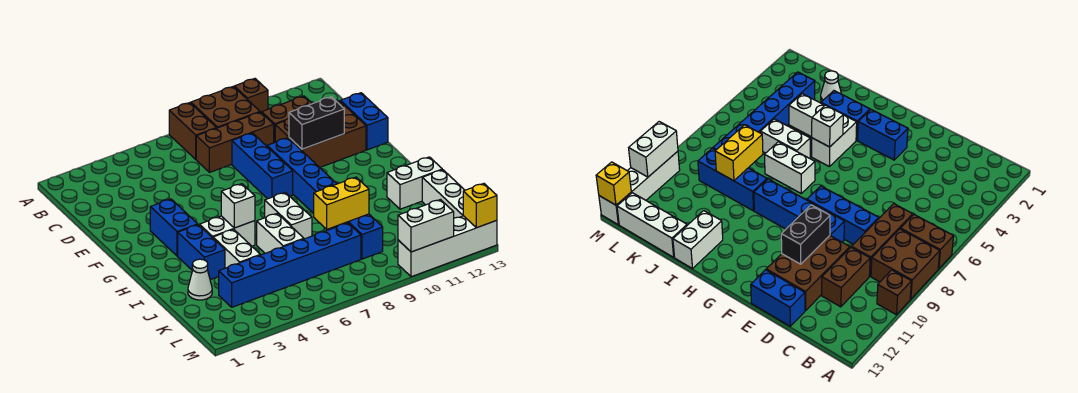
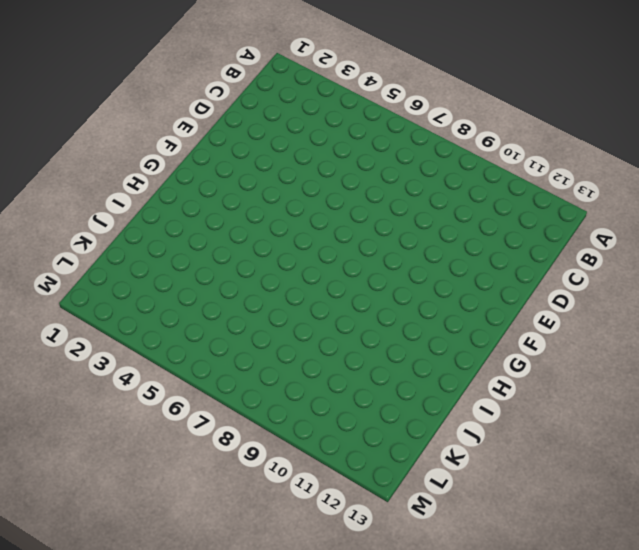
none -> brown 1x2 brick [169,103,216,159]
none -> brown 2x2 brick [191,86,260,128]
none -> brown 1x1 brick [234,79,268,113]

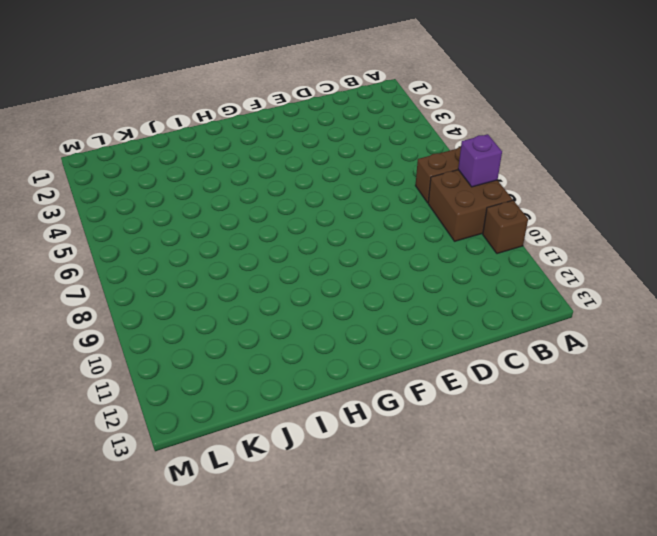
purple 1x1 brick [458,134,502,187] -> none
none -> brown 1x3 brick [196,112,274,172]
none -> brown 1x2 brick [262,96,312,143]
none -> blue 1x3 brick [232,133,293,199]

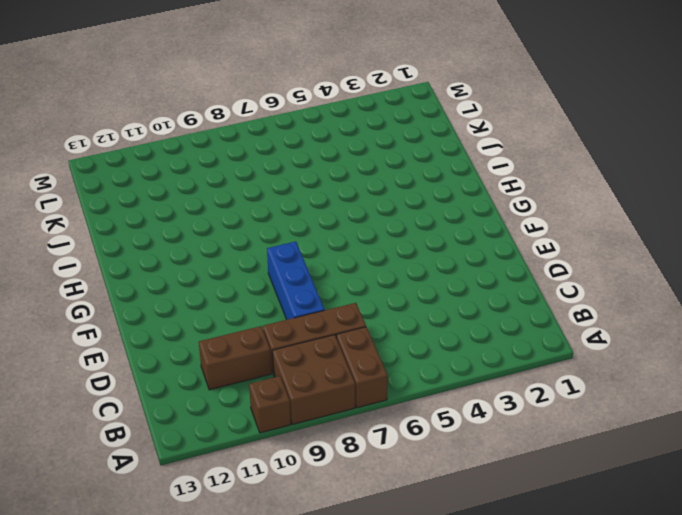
none -> brown 2x3 brick [275,101,366,167]
none -> blue 1x2 brick [341,93,388,150]
none -> blue 1x4 brick [267,138,337,214]

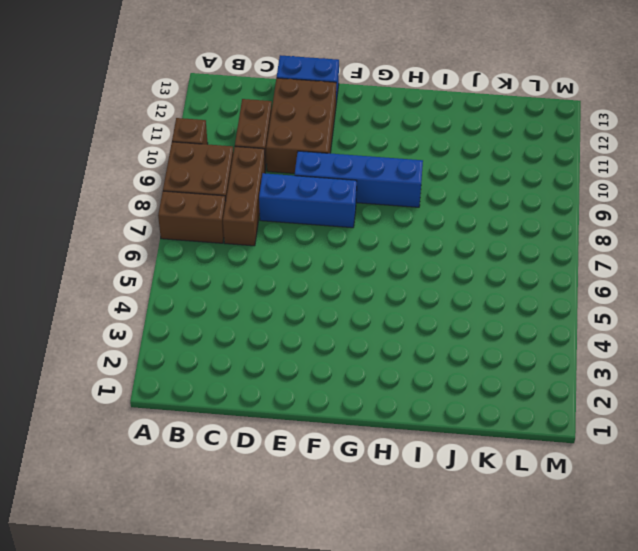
none -> blue 1x2 brick [150,199,198,256]
none -> blue 1x2 brick [178,225,225,280]
none -> white 1x2 brick [199,216,255,246]

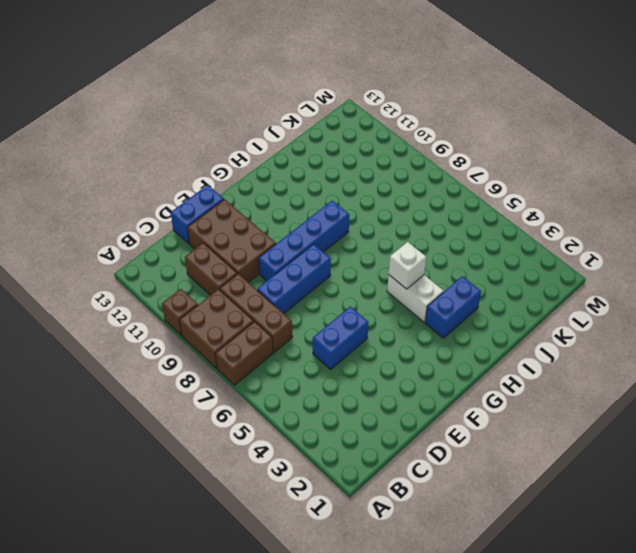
blue 1x2 brick [313,306,369,369] -> blue 1x2 brick moved to [150,199,198,256]
none -> white 1x2 brick [265,192,312,239]
none -> white 1x2 brick [213,229,260,268]
none -> white 1x2 brick [257,213,304,253]

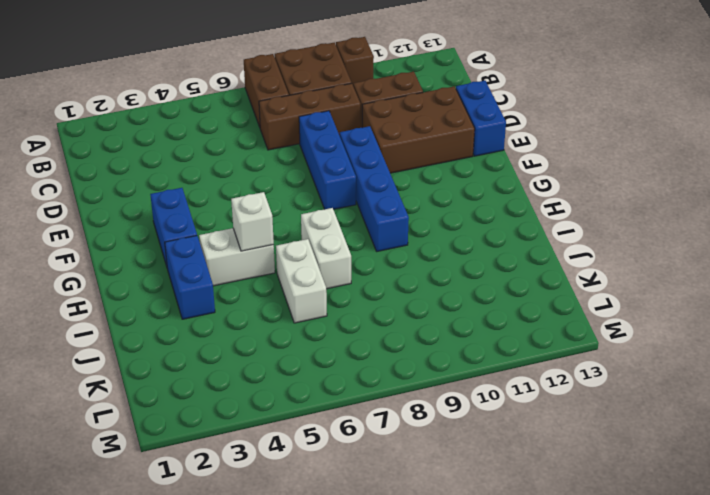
none -> white 1x2 brick [213,229,260,268]
none -> blue 1x3 brick [330,214,383,259]
none -> white 1x2 brick [387,157,442,209]

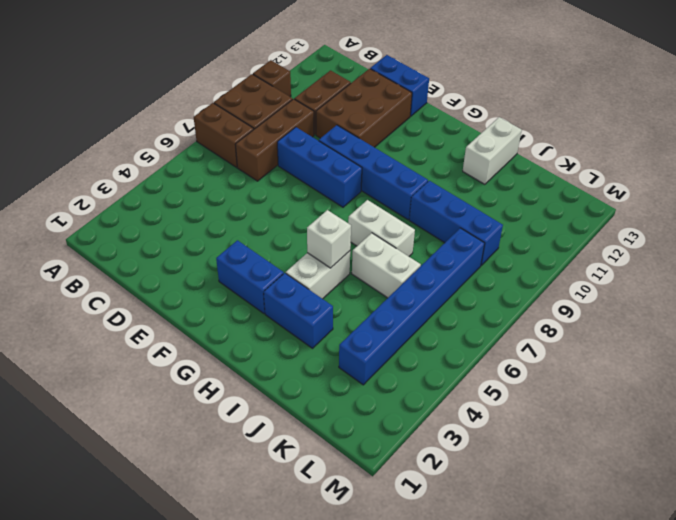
none -> white 1x2 brick [213,229,260,268]
none -> white 1x1 cone [188,259,212,300]
none -> white 1x3 brick [422,170,465,218]

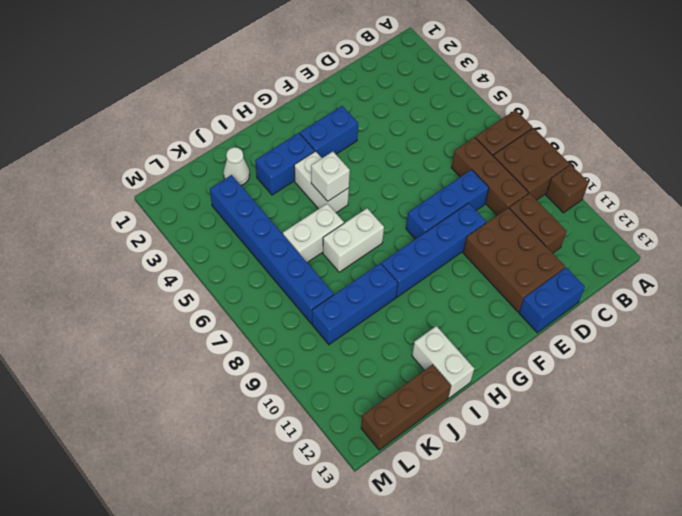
brown 1x3 brick [361,364,451,450] -> white 1x3 brick [422,170,465,218]
none -> white 1x2 brick [213,229,260,268]
none -> white 1x4 brick [398,216,497,277]
none -> black 1x2 brick [289,97,344,149]

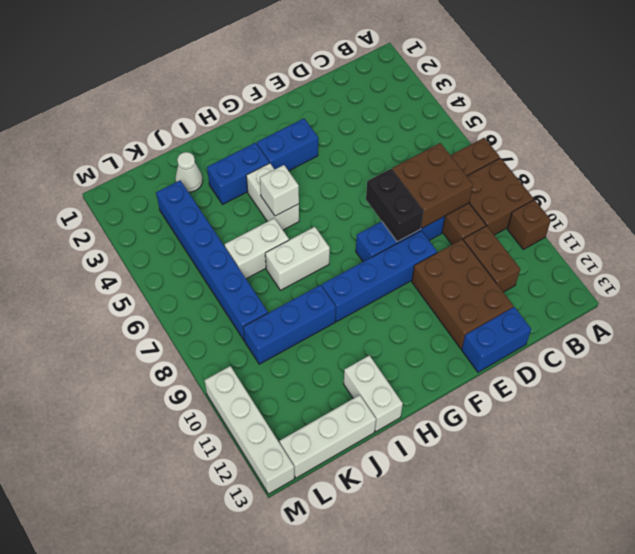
brown 2x2 brick [392,143,473,228] -> none
black 1x2 brick [366,169,423,242] -> black 1x2 brick moved to [289,97,344,149]
none -> white 1x2 brick [213,229,260,268]
none -> yellow 1x2 brick [314,177,369,229]
none -> white 1x2 brick [398,200,454,252]

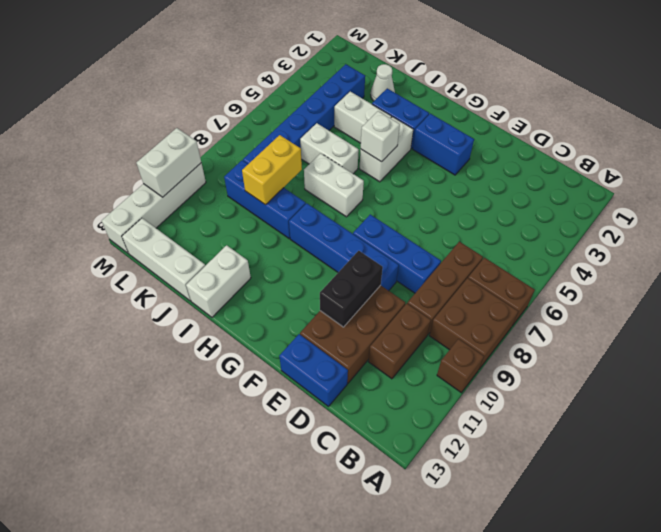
none -> yellow 1x1 brick [463,184,497,228]

